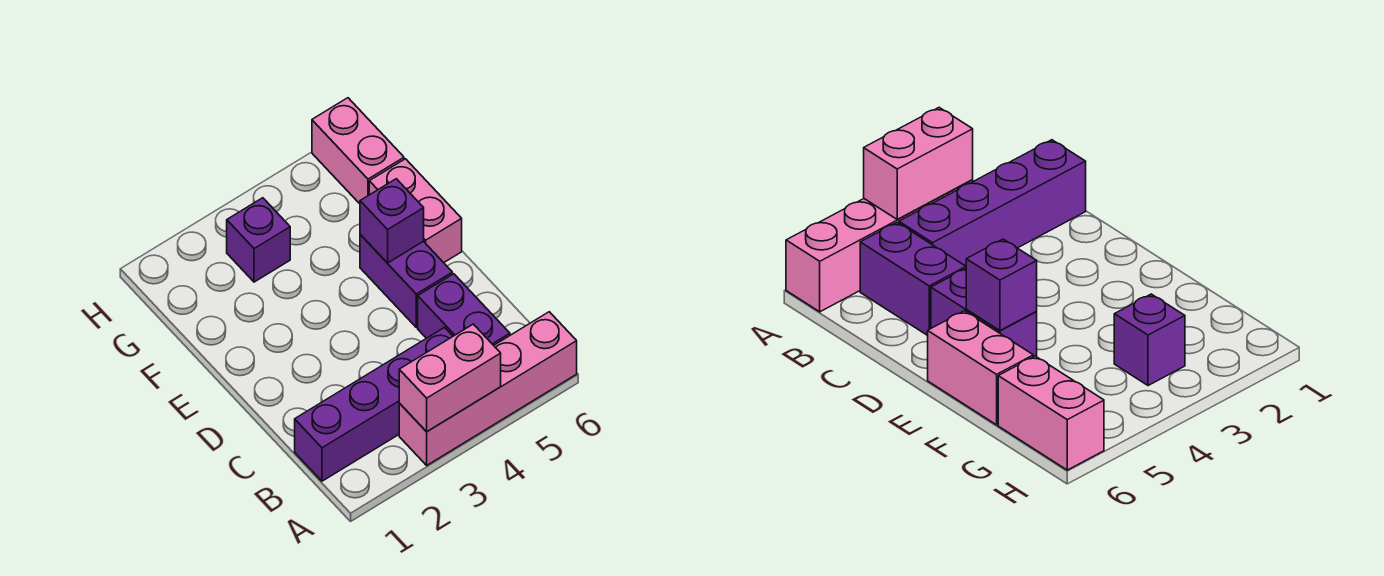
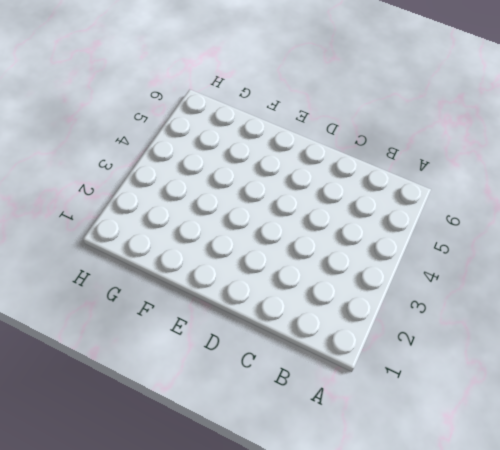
none -> pink 1x4 brick [399,312,577,465]
none -> purple 1x4 brick [295,328,453,481]

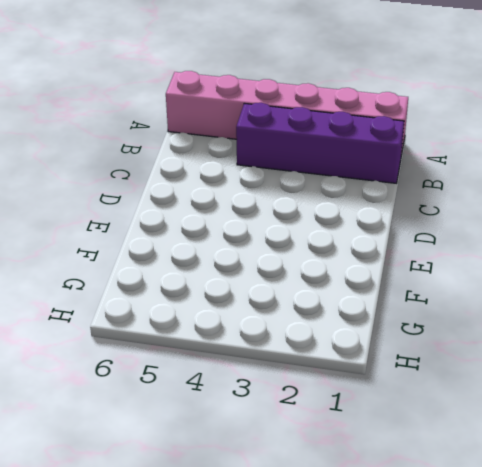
pink 1x6 brick [166,71,408,155] -> pink 1x4 brick [399,312,577,465]
none -> purple 1x2 brick [418,274,510,345]
none -> purple 1x2 brick [360,235,452,327]

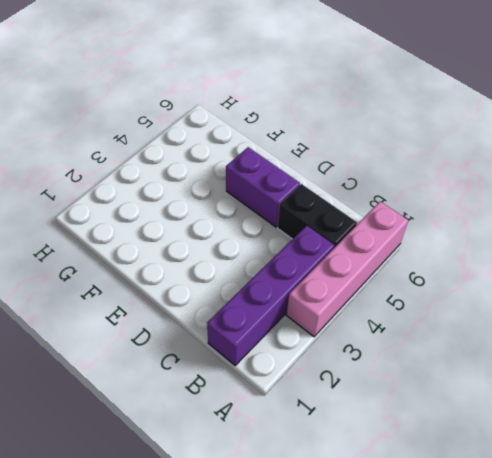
black 1x2 brick [278,184,357,248] -> purple 1x2 brick [418,274,510,345]
none -> pink 1x2 brick [369,159,462,263]
none -> purple 1x1 brick [227,198,290,282]

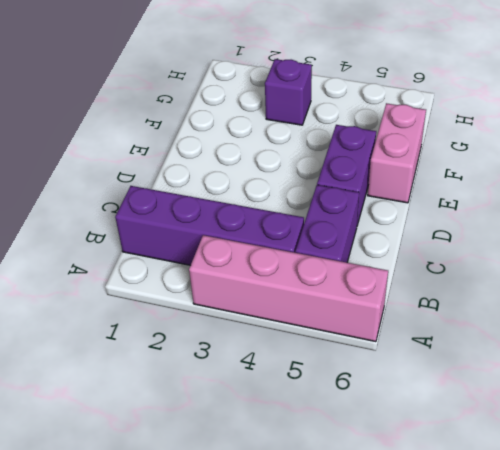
none -> pink 1x2 brick [312,98,404,204]
none -> pink 1x2 brick [399,324,501,432]

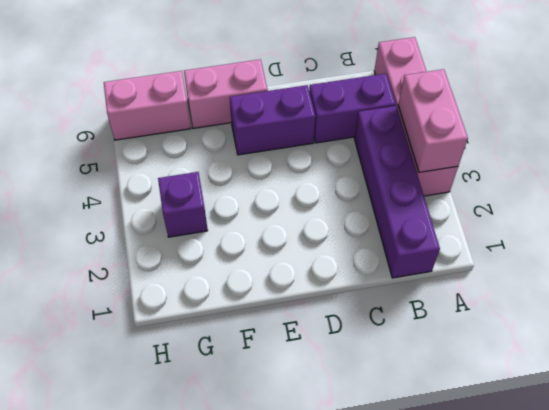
none -> purple 1x1 brick [360,179,424,263]

